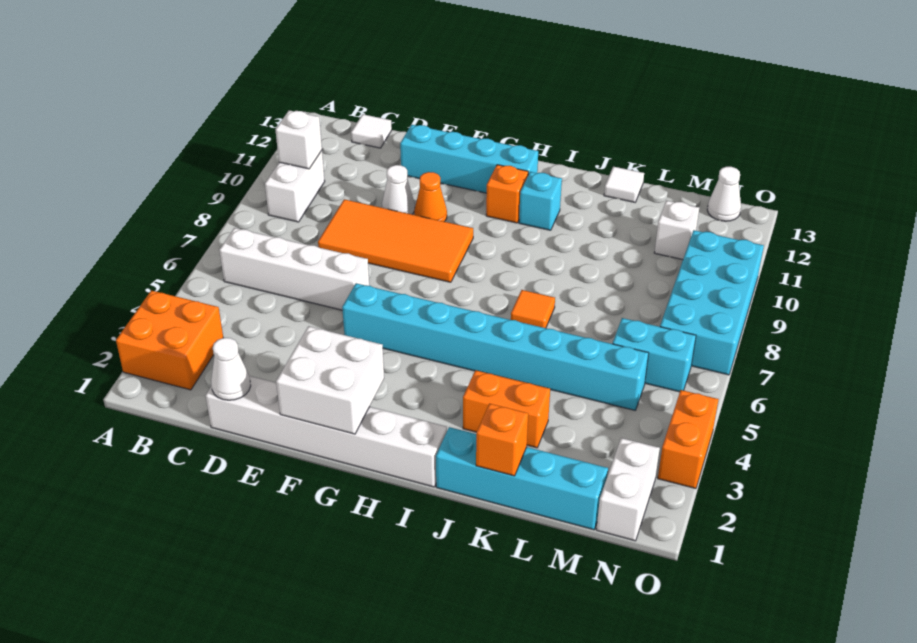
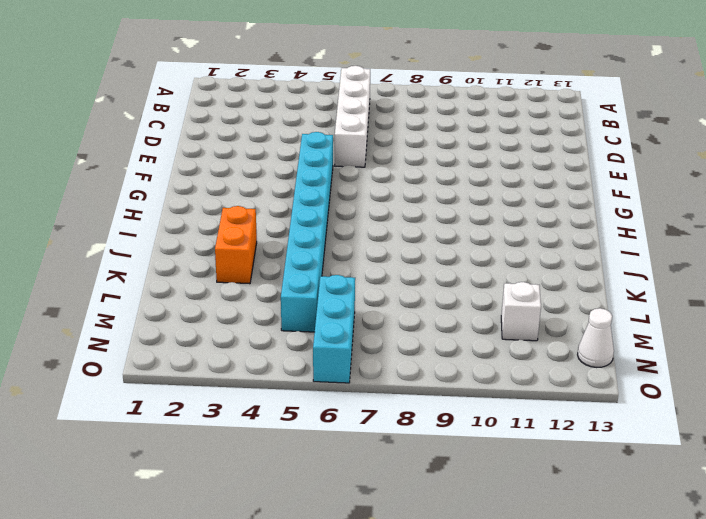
cyan 1x3 brick [313,275,355,383] -> cyan 1x2 brick [613,318,696,392]
none -> orange 2x2 brick [116,291,223,390]
none -> white 1x2 brick [265,151,325,222]
none -> white 1x1 tile [351,114,392,148]

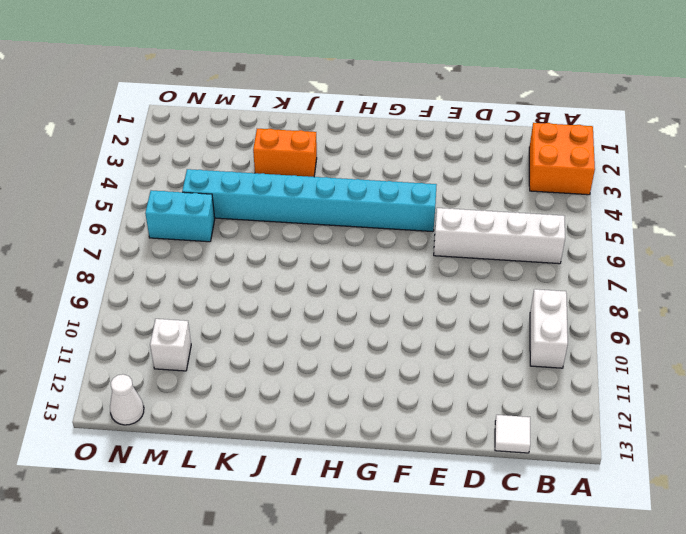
none -> white 1x6 brick [206,376,447,487]
none -> orange 2x4 tile [318,199,473,282]
none -> white 1x1 cone [382,165,415,214]

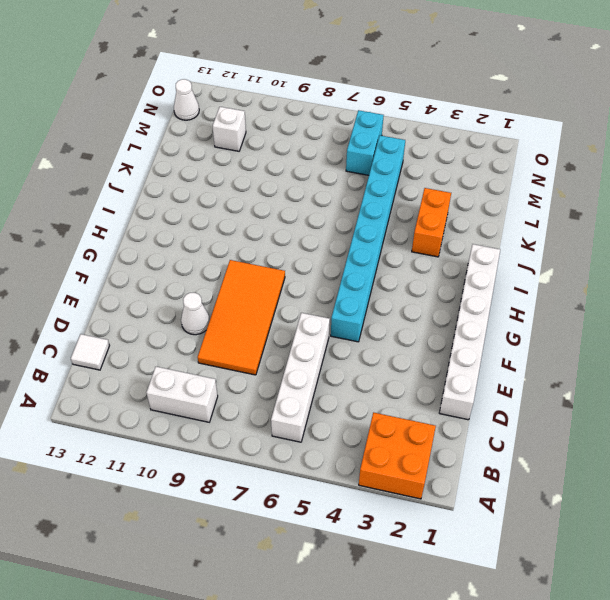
none -> cyan 1x4 brick [400,125,538,193]
none -> orange 1x1 cone [414,172,447,222]
none -> orange 1x1 brick [486,165,528,223]

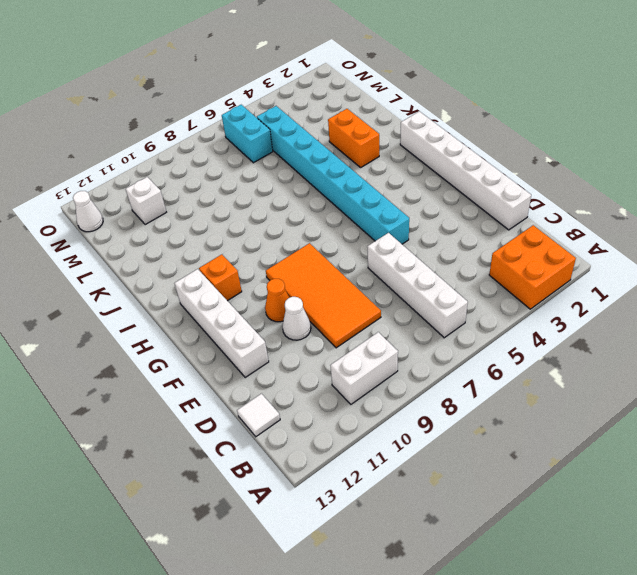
white 1x4 brick [175,269,269,378] -> cyan 1x4 brick [400,125,538,193]
none -> cyan 1x1 brick [519,172,562,230]
none -> cyan 1x4 brick [436,427,608,530]
none -> orange 1x1 tile [511,290,555,328]

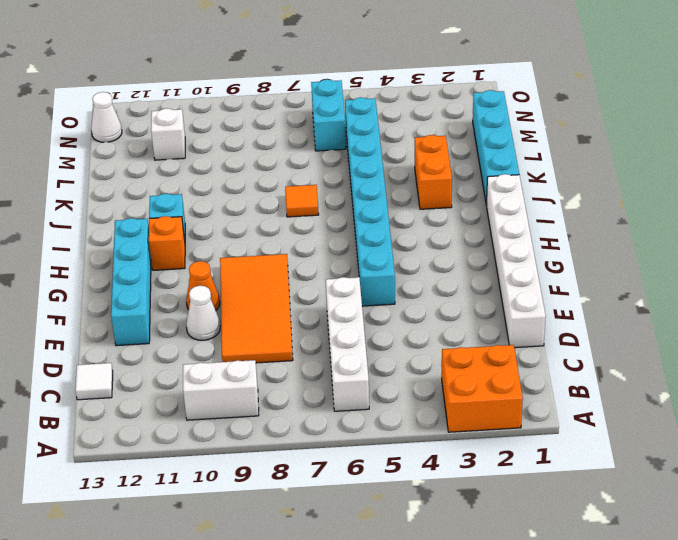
none -> white 1x1 tile [604,167,644,202]
none -> white 1x2 brick [596,438,660,541]
none -> cyan 2x4 brick [660,230,764,375]

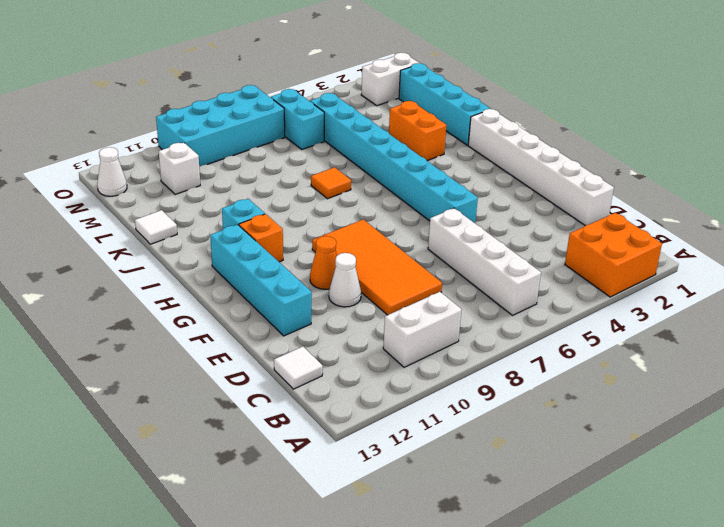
none -> orange 1x2 brick [658,390,719,489]
none -> white 1x1 brick [275,110,322,169]
none -> white 1x1 cone [211,338,251,400]

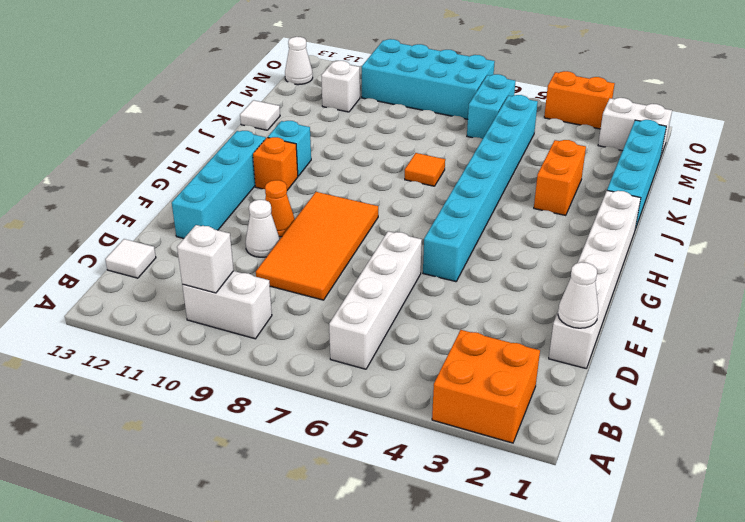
none -> white 2x2 brick [276,326,384,434]
none -> orange 1x1 brick [476,403,528,476]

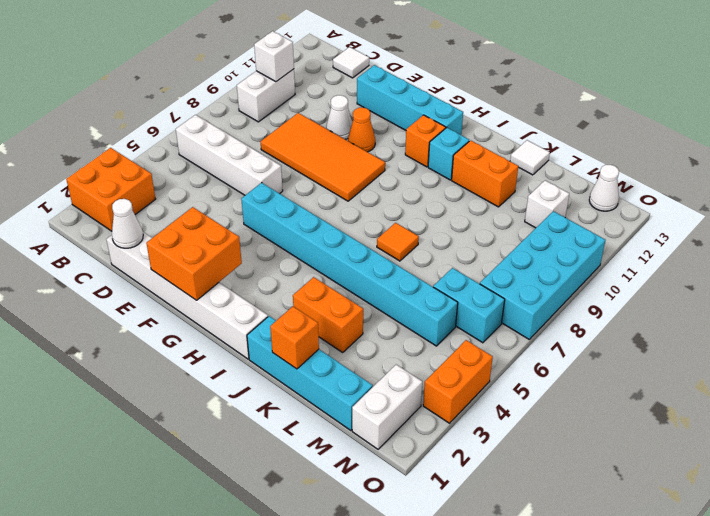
orange 2x2 brick [146,207,242,300] -> white 2x2 brick [276,326,384,434]
orange 1x2 brick [452,140,518,207] -> none

